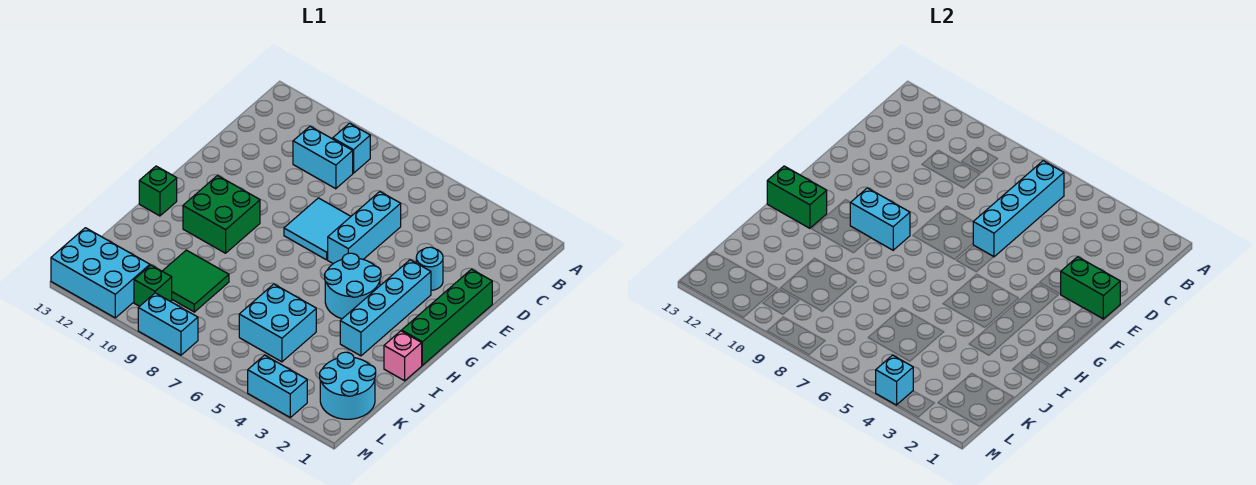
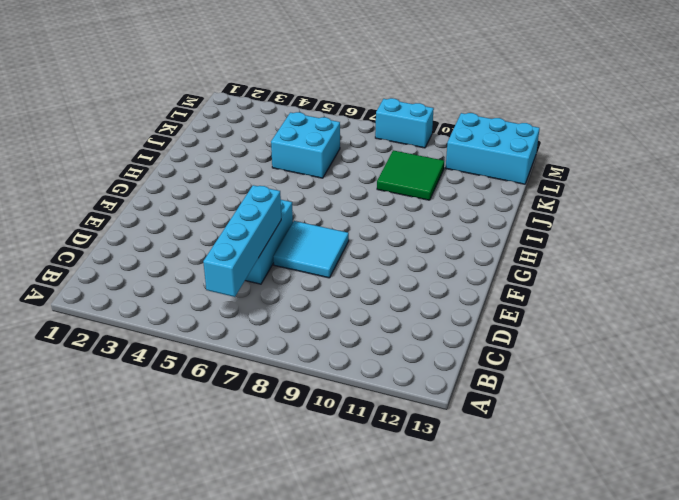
none -> cyan 1x1 brick [333,123,370,173]
none -> cyan 1x2 brick [293,126,353,189]
none -> green 1x4 brick [402,269,492,365]

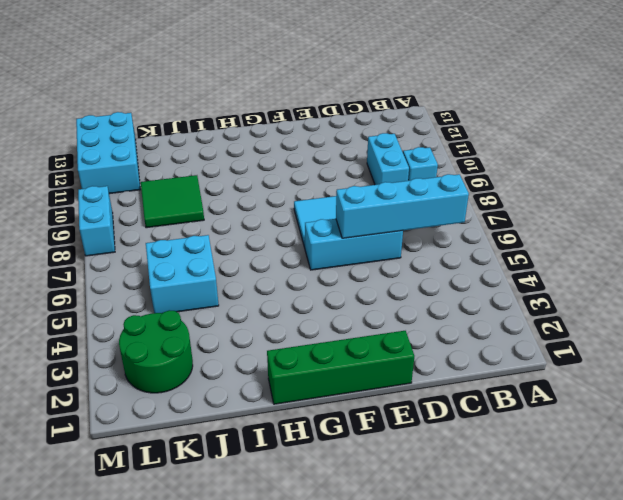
green 2x2 round brick [119,310,193,393] -> cyan 2x2 round brick [320,352,376,419]
none -> cyan 1x1 round brick [416,247,443,290]
none -> cyan 1x4 brick [340,260,431,356]
none -> cyan 2x2 round brick [325,253,381,319]

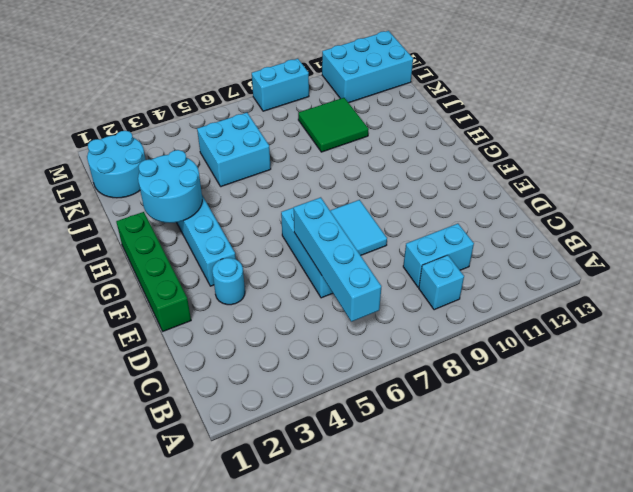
cyan 2x2 round brick [138,150,202,223] -> cyan 2x2 round brick moved to [325,253,381,319]
none -> green 2x2 brick [183,176,260,253]
none -> green 1x1 brick [139,166,177,216]
none -> pink 1x1 brick [384,331,422,381]

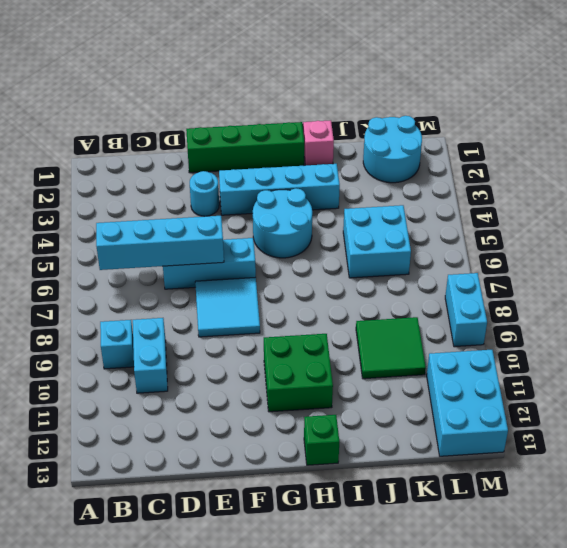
none -> green 1x1 brick [134,265,172,306]
none -> cyan 1x2 brick [248,355,307,417]
none -> green 1x2 brick [1061,257,1120,319]

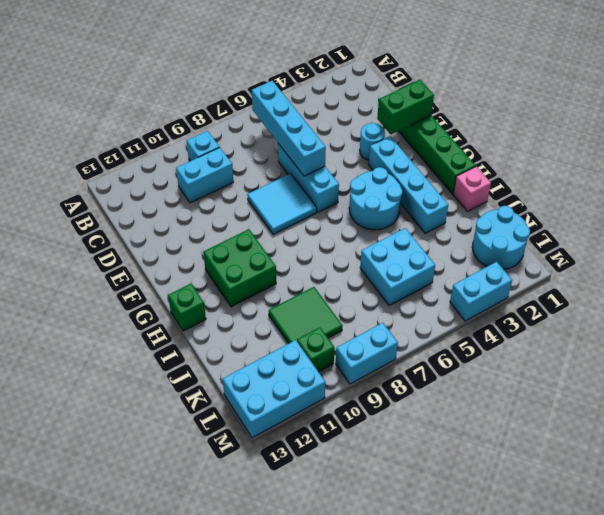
none -> cyan 1x2 brick [850,188,910,250]
none -> green 1x2 brick [767,166,827,228]
none -> cyan 1x1 brick [876,355,913,405]

